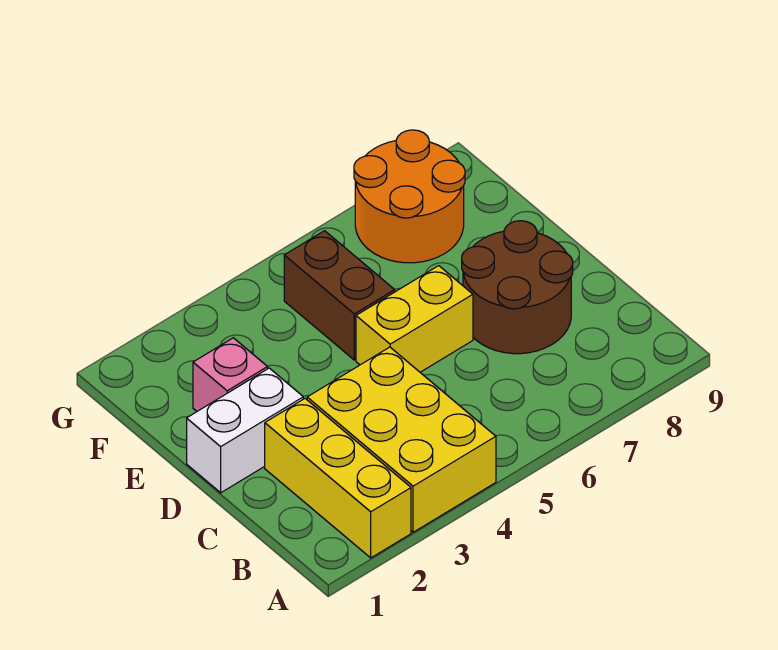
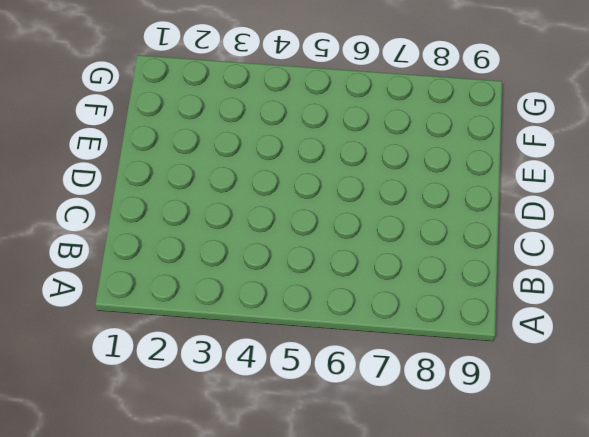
none -> yellow 1x3 brick [265,399,411,558]
none -> yellow 2x3 brick [307,347,496,532]

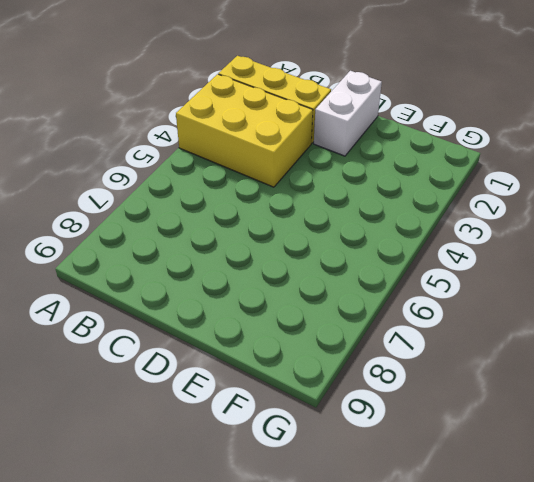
none -> brown 2x2 round brick [462,221,573,354]
none -> yellow 1x2 brick [356,266,473,372]

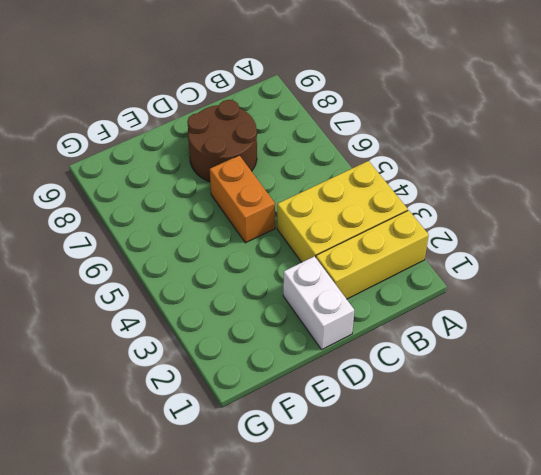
orange 1x2 brick [210,155,275,243] -> yellow 1x2 brick [356,266,473,372]
none -> pink 1x1 brick [193,338,268,411]
none -> brown 1x2 brick [284,231,395,360]

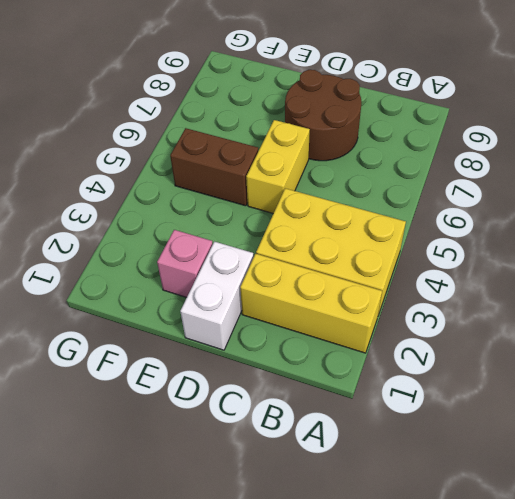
none -> orange 2x2 round brick [354,130,465,263]

